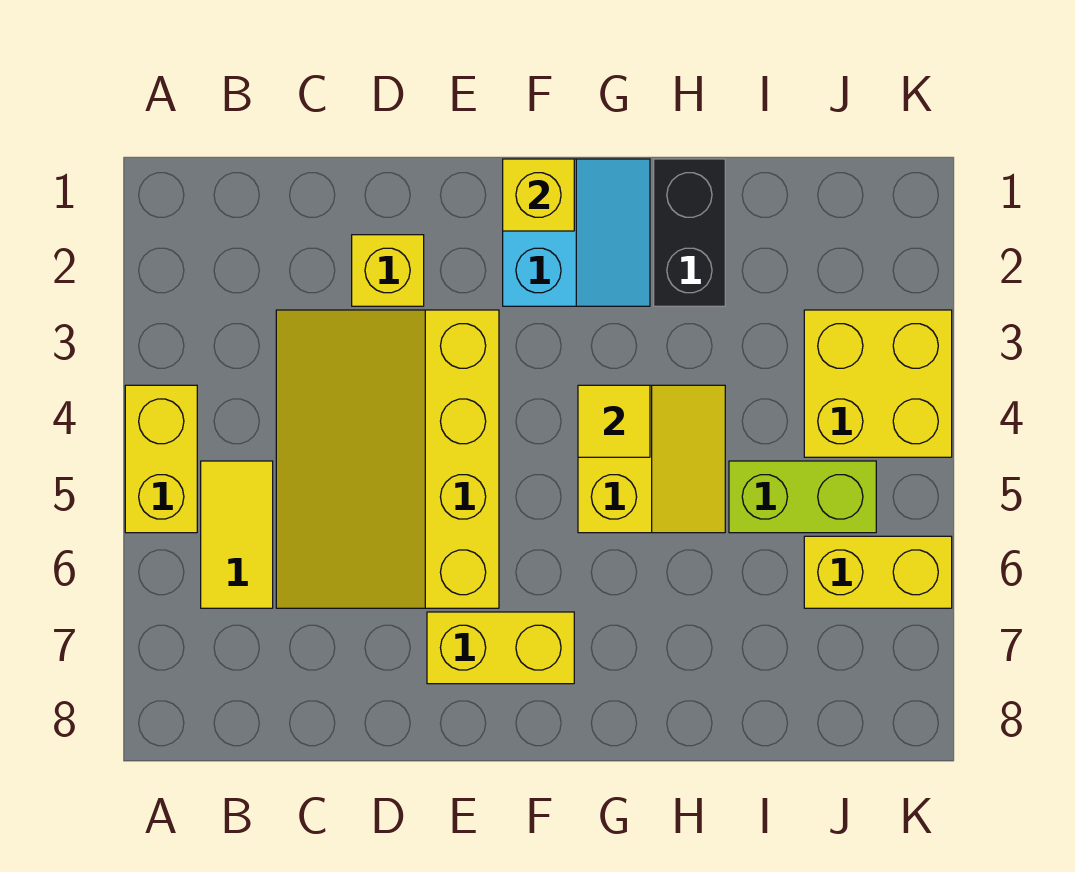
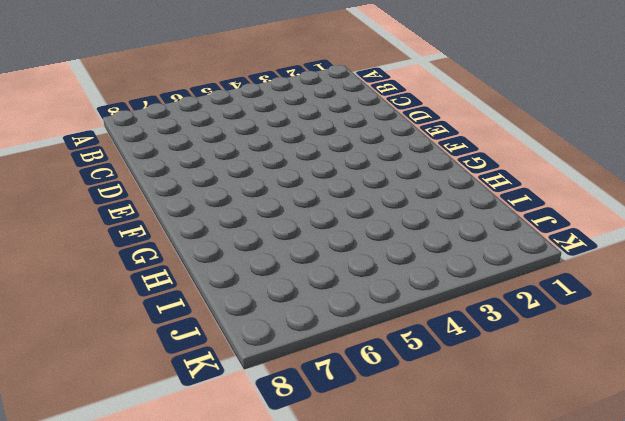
none -> yellow 1x2 brick [125,385,197,533]
none -> yellow 1x2 tile [201,461,273,608]
none -> yellow 3x4 slope [276,310,499,608]

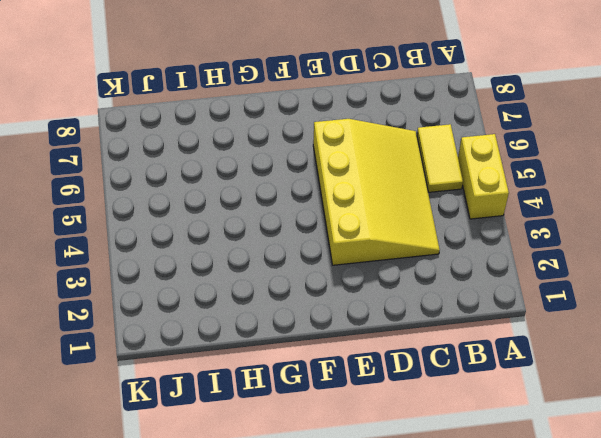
none -> yellow 1x1 brick [352,235,424,306]
none -> yellow 1x2 brick [427,612,574,684]
none -> cyan 2x2 slope [503,159,650,306]

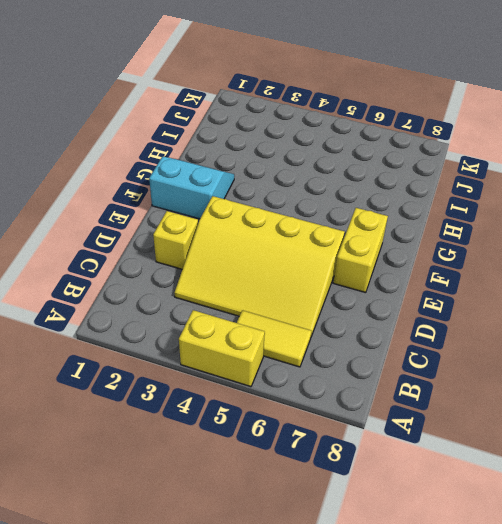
none -> yellow 2x2 slope [578,385,725,533]
none -> black 1x2 brick [654,159,725,306]
none -> lime 1x2 brick [729,461,876,533]

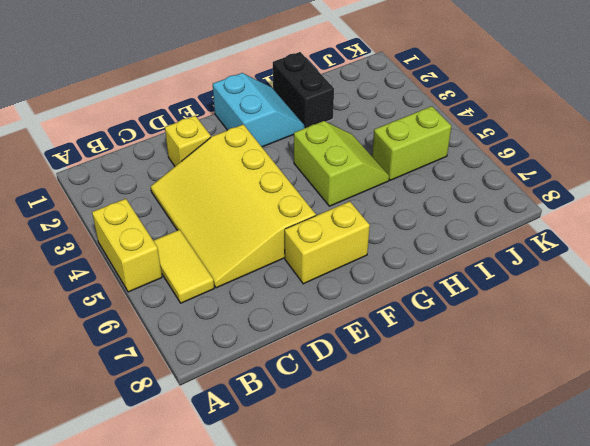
lime 2x2 slope [294,121,389,206] -> yellow 2x2 slope [578,385,725,533]
none -> yellow 2x2 brick [804,310,952,457]
none -> yellow 1x2 brick [804,536,952,608]
none -> yellow 1x1 brick [503,159,574,231]

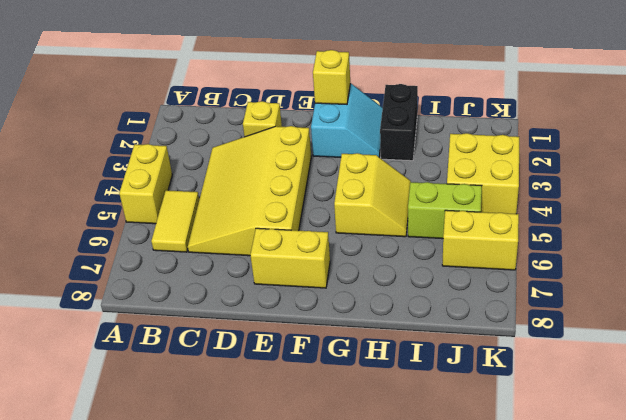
none -> yellow 1x1 tile [578,385,650,457]

